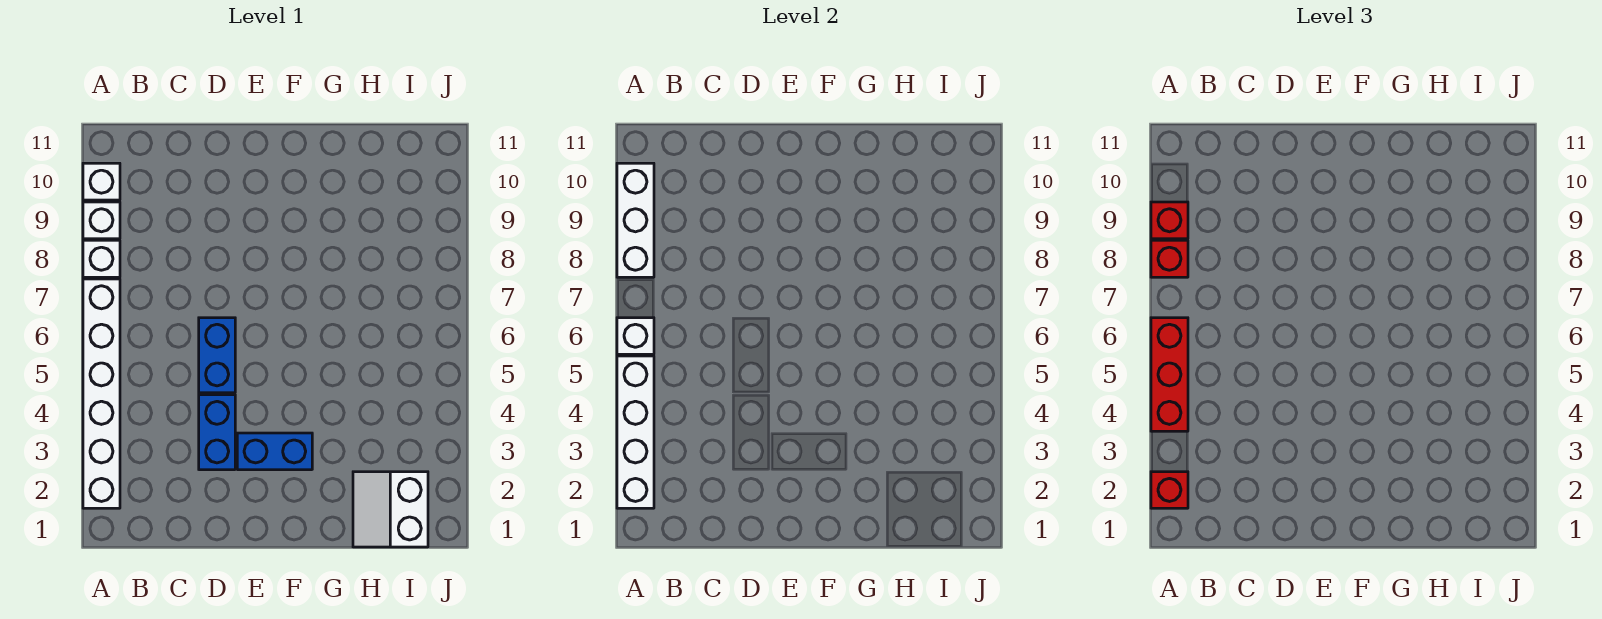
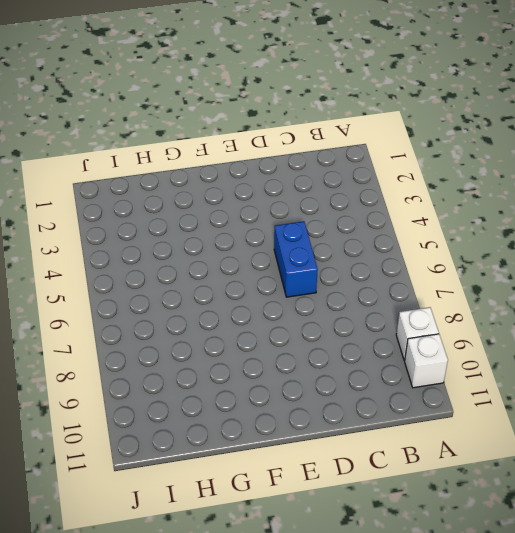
none -> white 1x6 brick [83,279,120,508]
none -> white 1x1 brick [83,240,120,277]
none -> blue 1x2 brick [199,395,235,470]

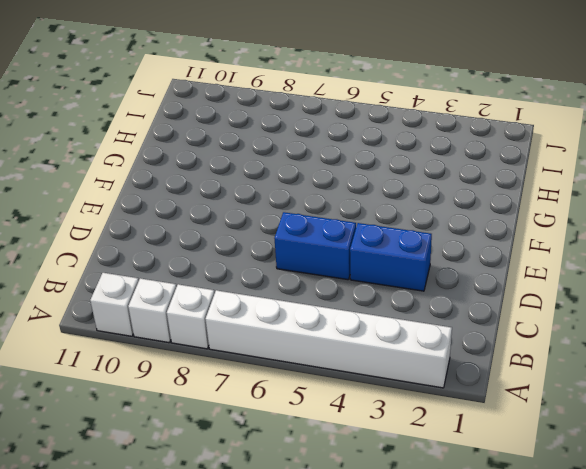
none -> blue 1x2 brick [237,433,312,470]
none -> white 2x2 slope [353,472,428,547]
none -> white 1x4 brick [617,356,654,508]

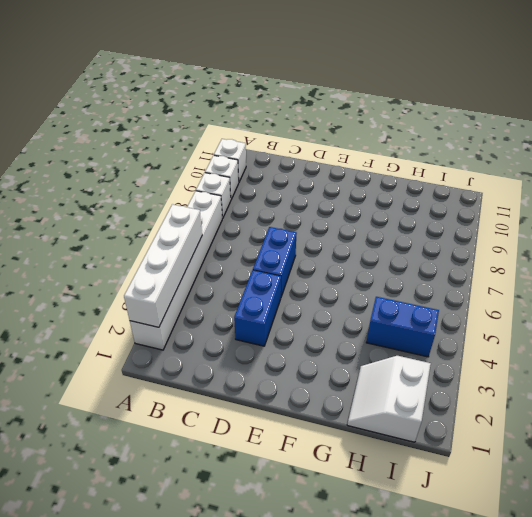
blue 1x2 brick [366,297,439,357] -> blue 1x2 brick moved to [237,433,312,470]
none -> white 1x1 brick [617,318,654,354]
none -> white 1x3 brick [617,163,654,277]
none -> red 1x1 brick [1151,472,1188,508]

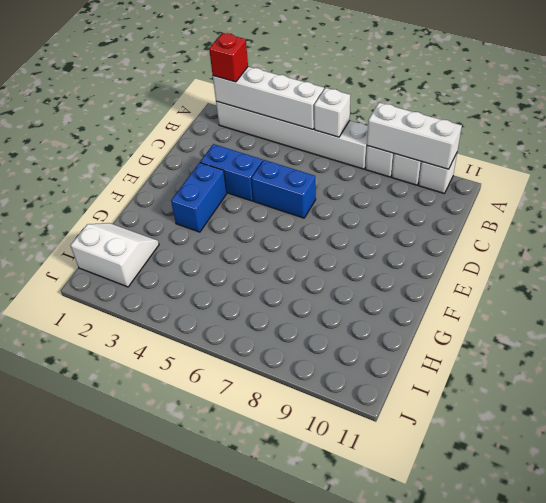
none -> red 1x3 brick [1151,318,1188,431]
none -> red 1x1 brick [1151,240,1188,277]
none -> red 1x1 brick [1151,202,1188,239]

